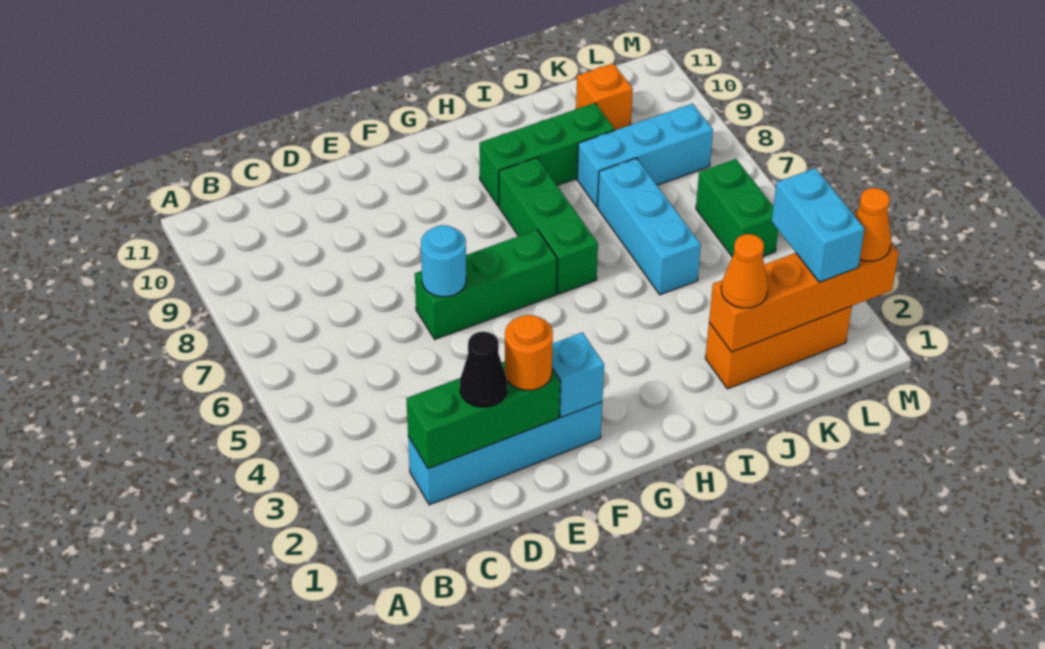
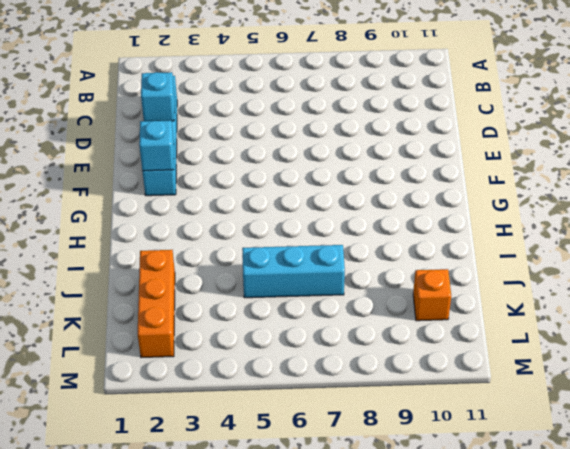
cyan 1x1 brick [141,72,175,121] -> green 1x3 brick [407,361,560,469]
none -> green 1x3 brick [415,230,557,339]
none -> green 1x3 brick [499,158,598,294]
none -> green 1x3 brick [480,103,615,206]

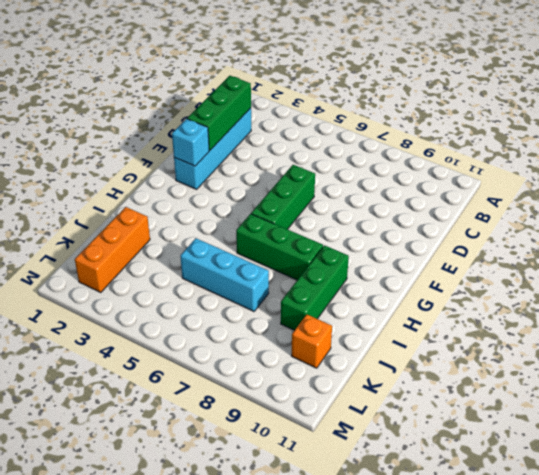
none -> cyan 1x3 brick [577,104,713,207]
none -> green 1x2 brick [696,159,778,257]
none -> cyan 1x1 round brick [421,225,466,297]

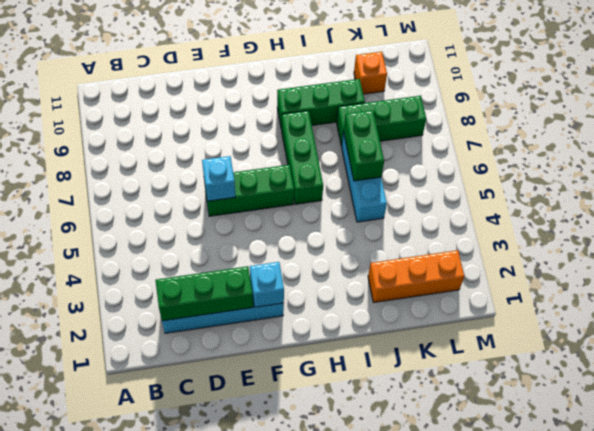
cyan 1x1 brick [202,156,236,201] -> cyan 1x1 round brick [421,225,466,297]
green 1x2 brick [343,110,384,181] -> green 1x2 brick moved to [696,159,778,257]
green 1x3 brick [337,96,426,146] -> cyan 1x3 brick [577,104,713,207]
none -> orange 1x4 brick [709,244,899,352]
none -> black 1x1 cone [460,332,507,407]
none -> orange 1x1 round brick [505,315,553,390]

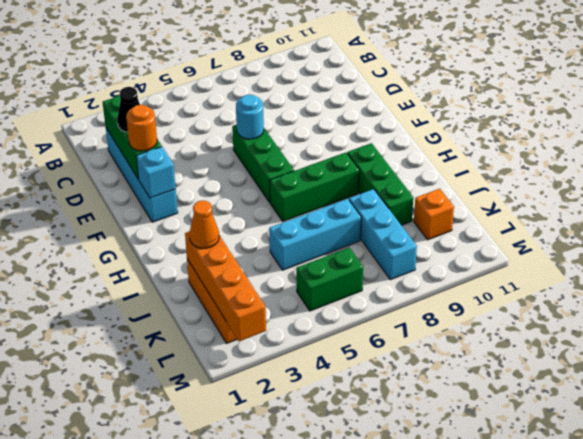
none -> cyan 1x2 brick [772,168,865,282]
none -> orange 1x1 cone [855,188,891,261]

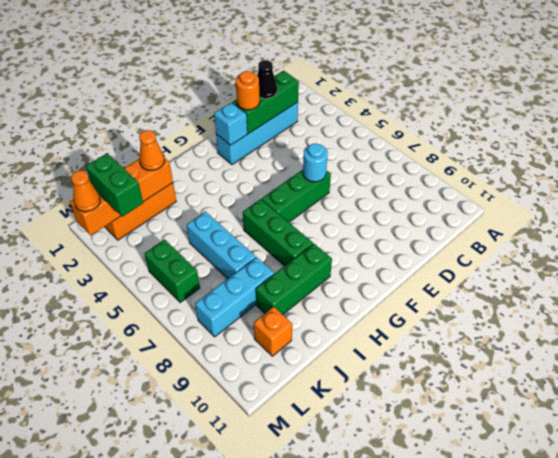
green 1x2 brick [86,154,143,217] -> cyan 1x2 brick [772,168,865,282]

